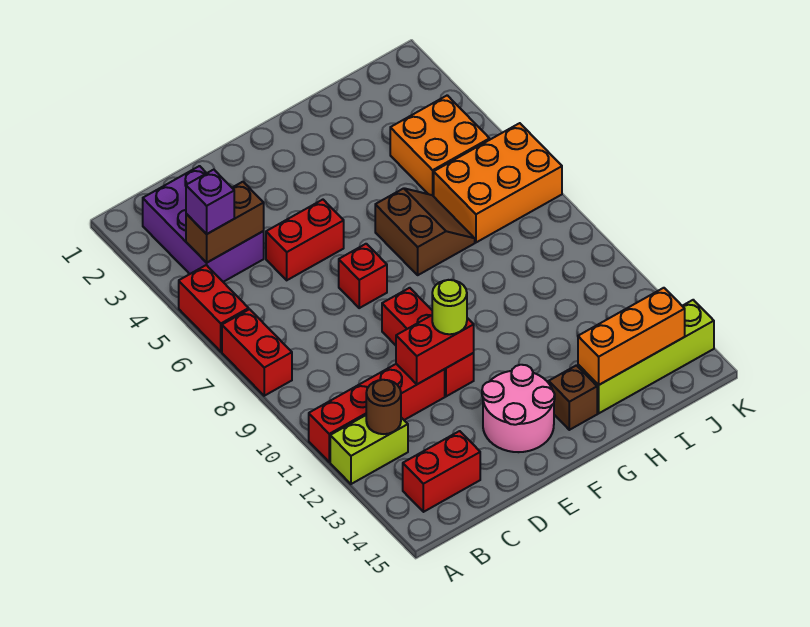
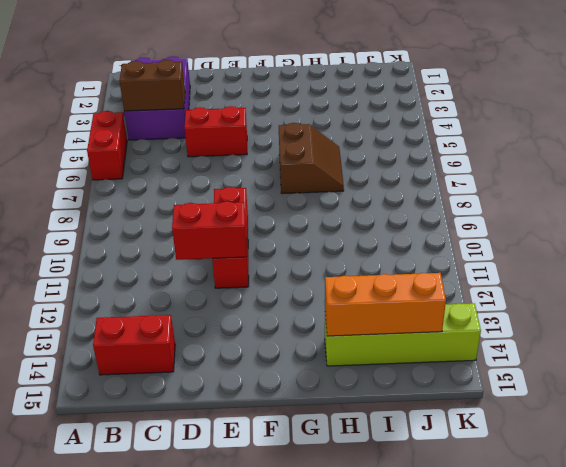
none -> red 1x2 brick [222,309,292,396]
none -> red 1x4 brick [309,364,445,462]
none -> lime 1x2 brick [330,415,408,484]

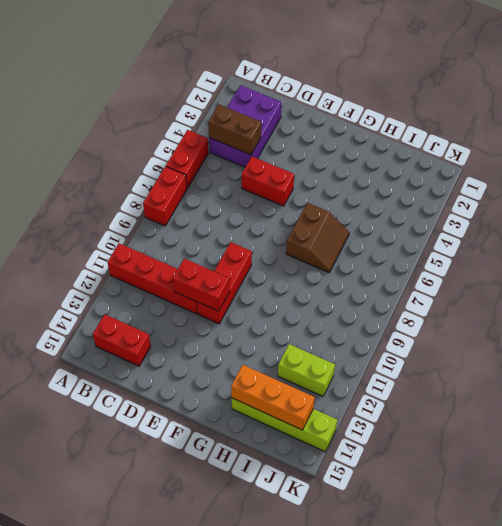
lime 1x2 brick [278,344,335,396] -> lime 1x2 brick moved to [330,415,408,484]
none -> red 1x1 brick [339,244,387,308]
none -> pink 2x2 round brick [482,365,555,452]
none -> brown 1x1 brick [549,365,597,430]

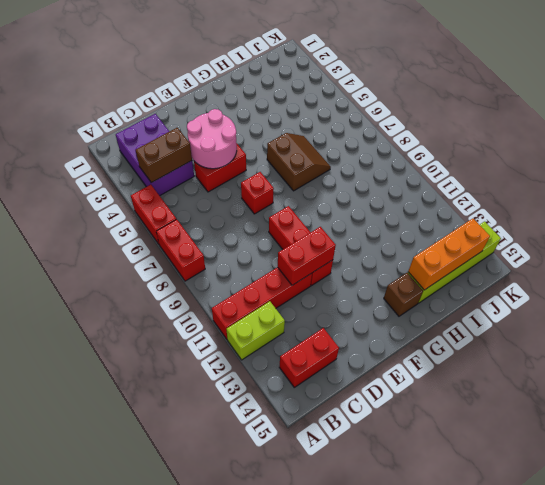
pink 2x2 round brick [187,109,237,169] -> pink 2x2 round brick moved to [482,365,555,452]
none -> orange 2x2 brick [390,95,490,196]
none -> orange 2x3 brick [434,123,562,242]
none -> brown 1x1 round brick [366,380,401,434]

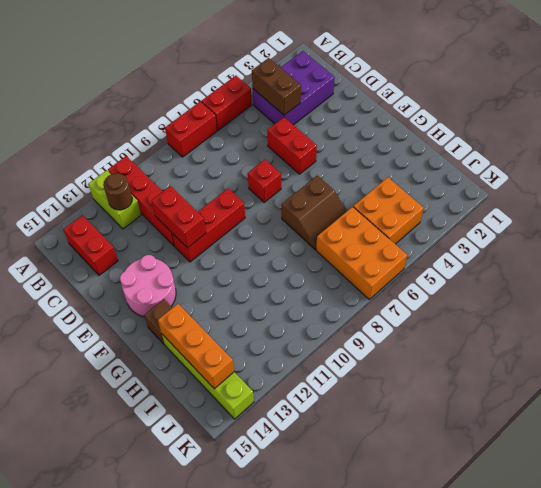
none -> purple 1x1 brick [186,170,234,234]
none -> lime 1x1 round brick [432,280,467,334]

